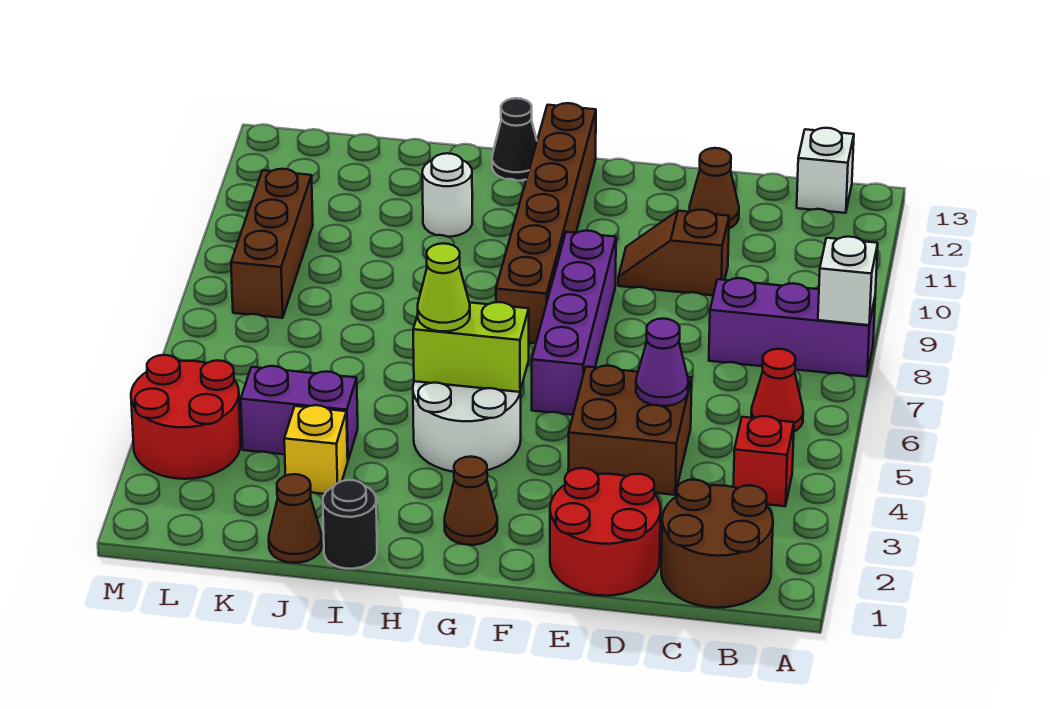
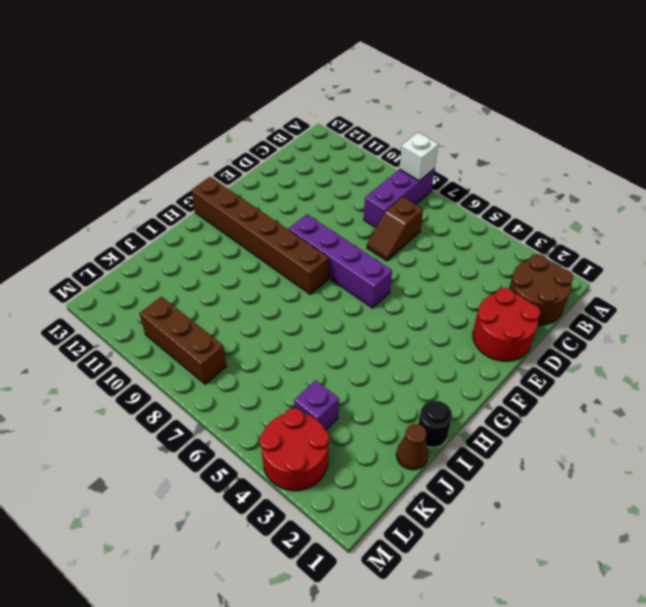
brown 1x2 slope [367,197,423,261] -> brown 1x2 slope moved to [618,210,729,295]
purple 1x1 brick [294,380,339,430] -> purple 1x2 brick [241,366,358,460]
none -> red 1x1 brick [733,416,794,506]
none -> red 1x1 cone [751,349,803,432]
none -> white 1x1 brick [797,128,854,213]

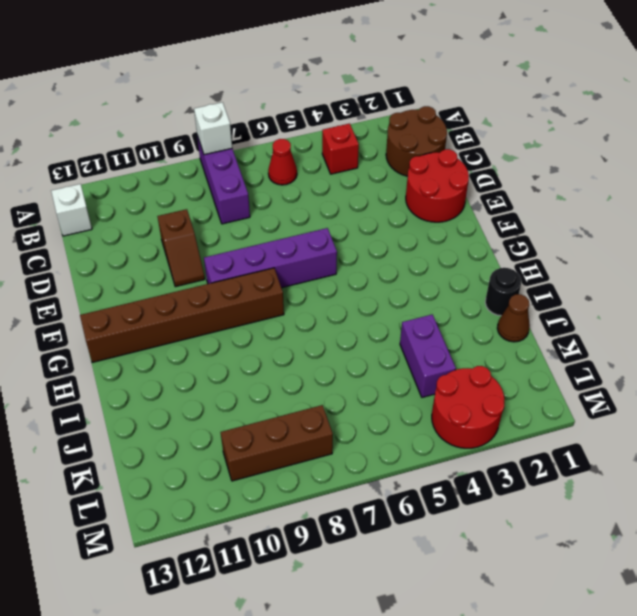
none -> brown 2x2 brick [568,366,692,495]
none -> brown 1x1 cone [690,148,739,228]
none -> brown 1x1 cone [444,457,497,545]

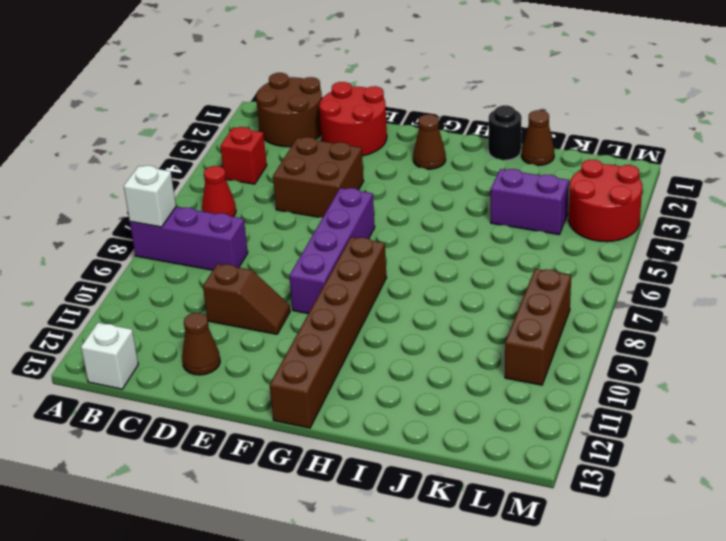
none -> white 2x2 round brick [413,381,521,472]
none -> black 1x1 cone [492,98,537,181]
none -> white 1x1 round brick [422,153,472,237]

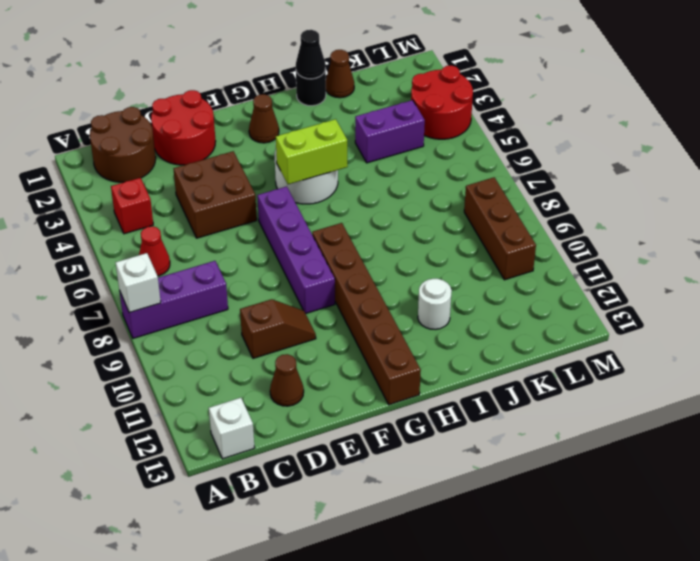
black 1x1 cone [296,30,326,79] -> black 1x1 cone moved to [492,98,537,181]
none -> yellow 1x1 brick [284,405,348,494]
none -> purple 1x1 cone [636,319,688,406]
none -> lime 1x1 cone [418,243,470,331]

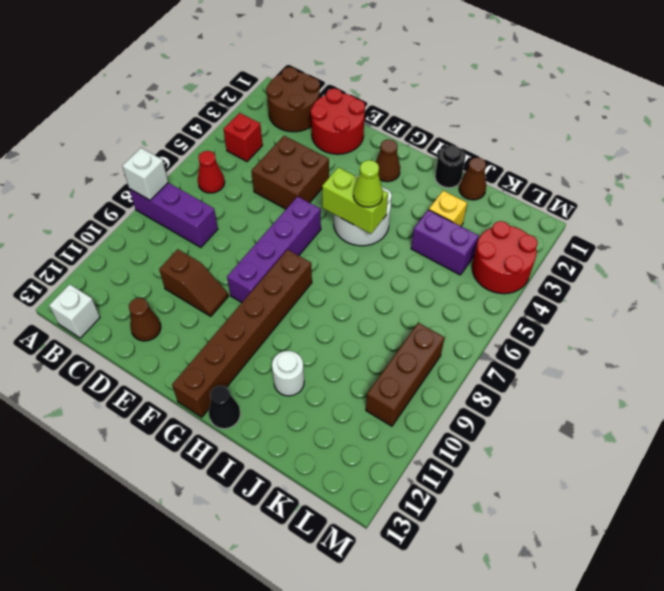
none -> purple 1x1 cone [636,319,688,406]

